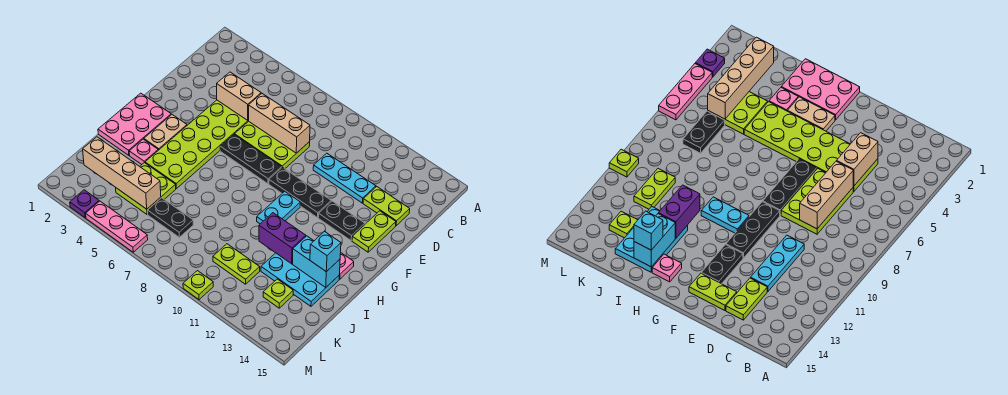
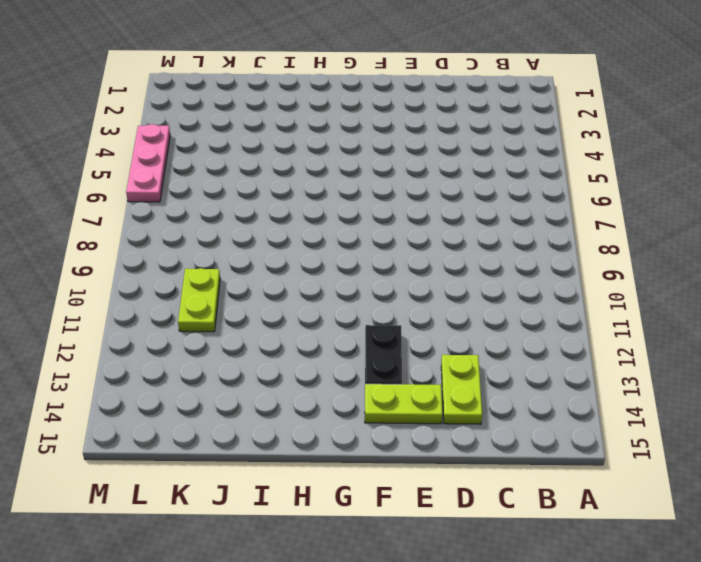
none -> lime 2x6 plate [145,100,249,189]
none -> lime 2x3 plate [235,121,310,169]
none -> cyan 1x3 plate [313,153,376,203]

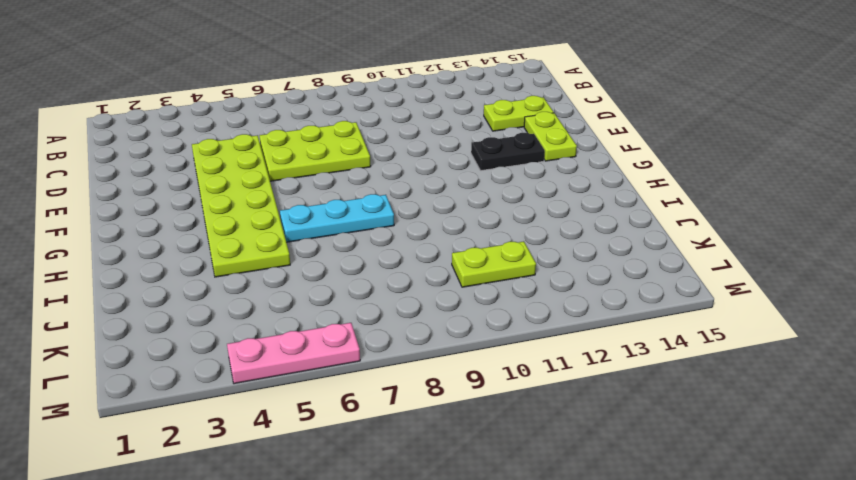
cyan 1x3 plate [280,194,394,242] -> cyan 1x3 plate moved to [313,153,376,203]
none -> black 1x3 plate [220,135,282,184]
none -> black 1x3 plate [269,167,331,218]
none -> pink 2x3 plate [98,93,171,155]

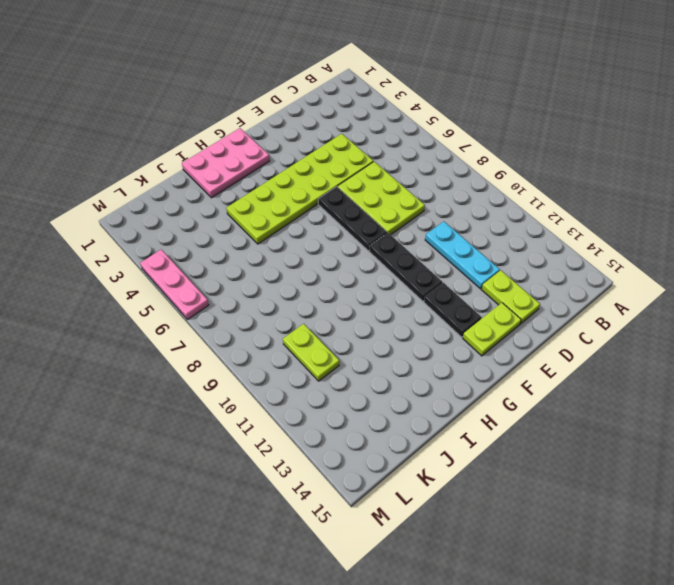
none -> tan 1x2 plate [144,115,187,150]
none -> cyan 1x2 plate [257,191,300,224]
none -> pink 1x1 plate [339,253,354,279]

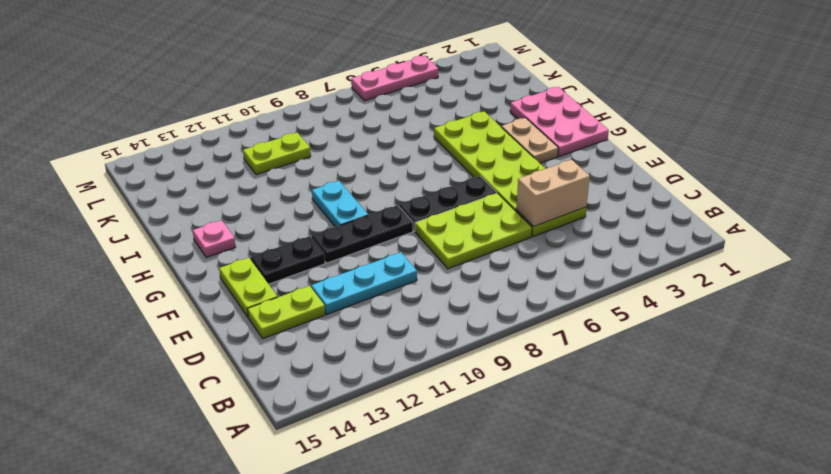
none -> pink 1x1 plate [129,139,158,164]
none -> cyan 2x3 plate [261,253,339,306]
none -> lime 2x2 plate [116,163,176,214]

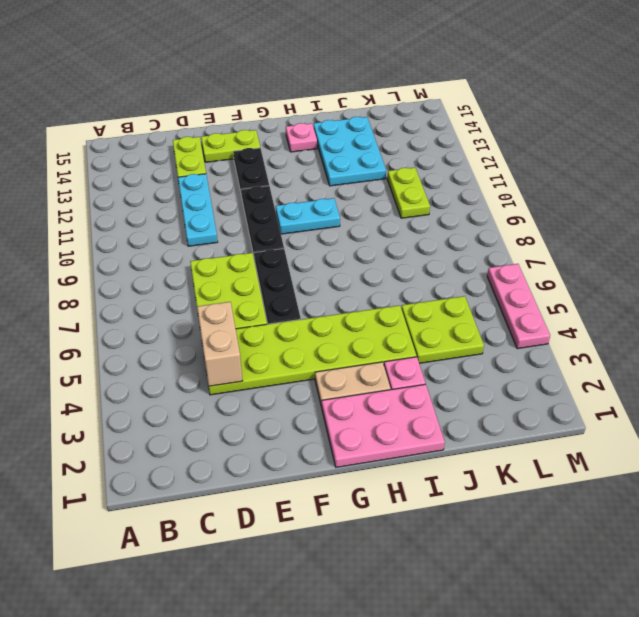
none -> black 1x2 plate [148,198,193,237]
none -> lime 1x1 plate [263,279,293,308]
none -> purple 1x1 plate [70,190,99,218]

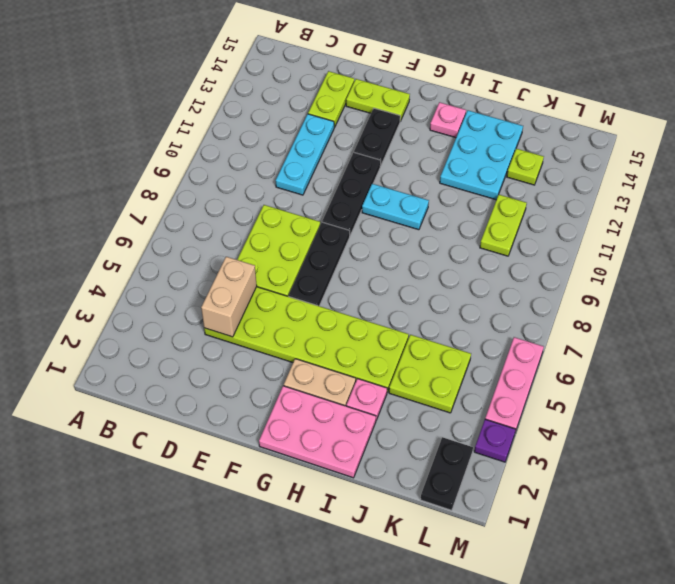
black 1x2 plate [421,437,473,510] -> black 1x2 plate moved to [148,198,193,237]
none -> lime 1x1 plate [183,271,213,300]
none -> tan 1x3 brick [249,94,310,153]
none -> purple 1x2 brick [259,213,306,264]

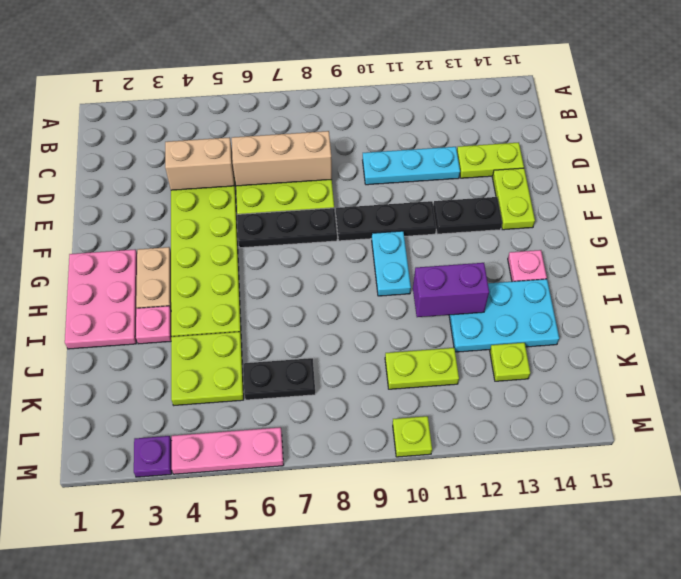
none -> cyan 1x2 brick [293,236,340,287]
none -> tan 1x4 brick [83,137,161,209]
none -> cyan 1x1 brick [310,231,341,272]

